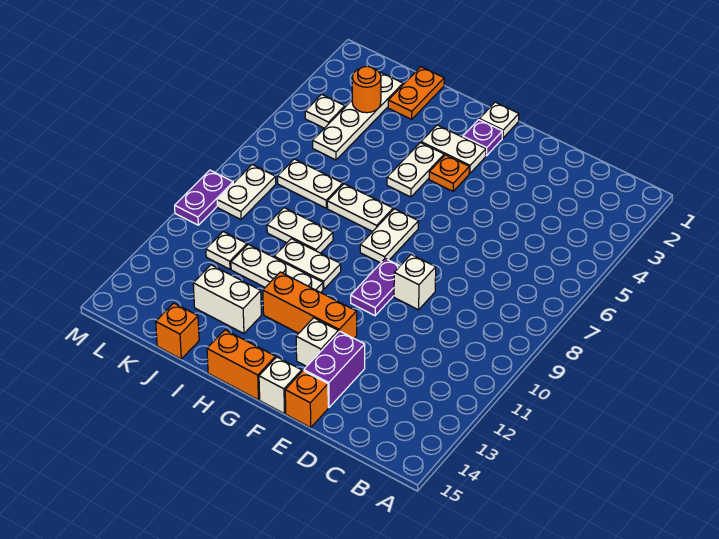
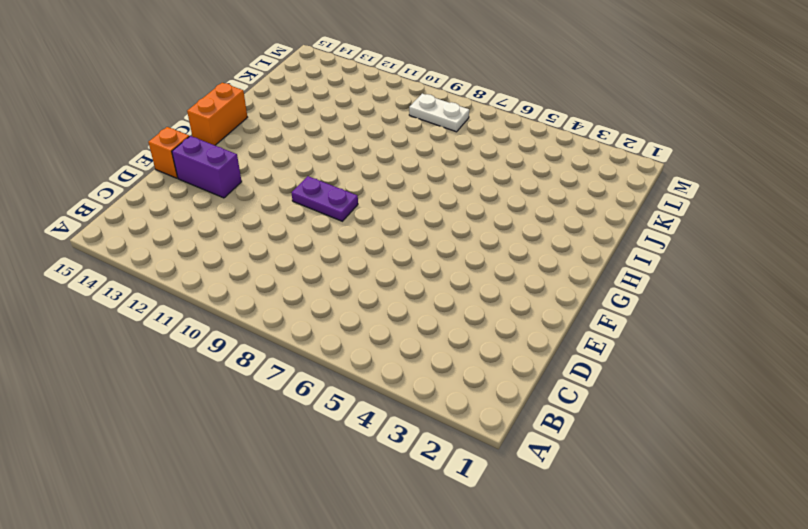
none -> white 1x1 brick [394,255,436,310]
none -> orange 1x3 brick [263,272,357,338]
none -> white 1x1 brick [296,318,338,366]

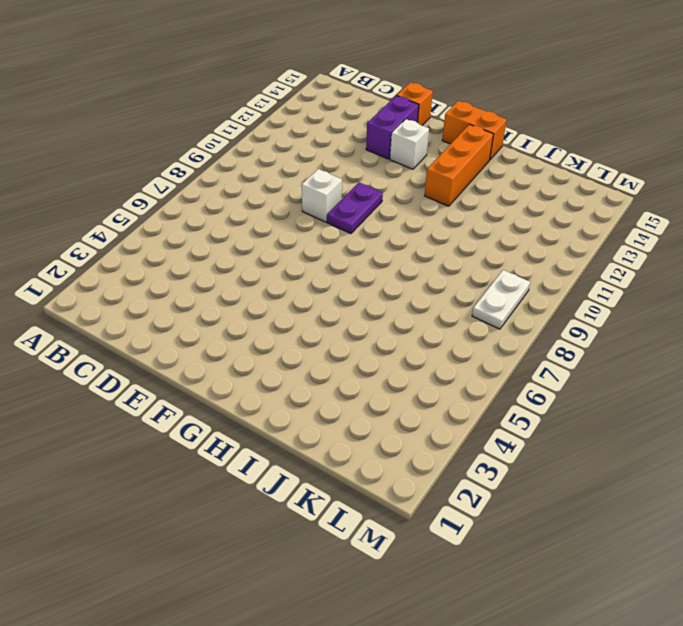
orange 1x3 brick [425,124,494,206] -> orange 1x3 brick turned to [263,272,357,338]
none -> white 1x1 brick [259,357,302,414]
none -> white 1x1 plate [479,102,519,138]
none -> purple 1x1 plate [463,120,503,156]

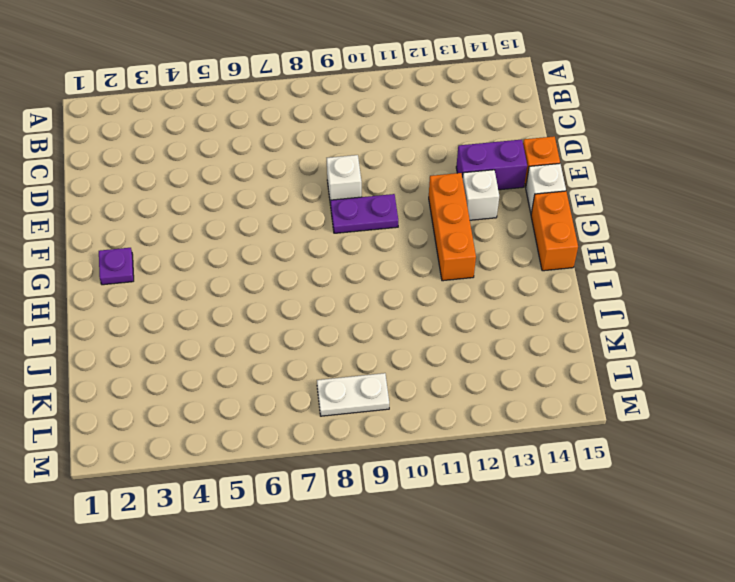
none -> white 1x1 plate [479,102,519,138]
none -> white 1x2 plate [421,125,486,174]
none -> orange 1x1 plate [429,155,469,191]

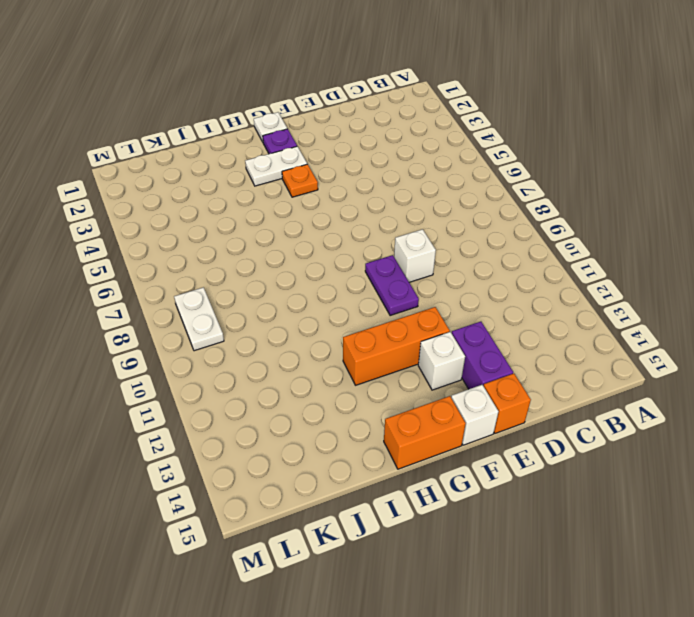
none -> white 1x2 plate [360,209,419,263]
none -> white 1x2 plate [387,143,444,197]
none -> white 1x2 plate [327,184,393,232]

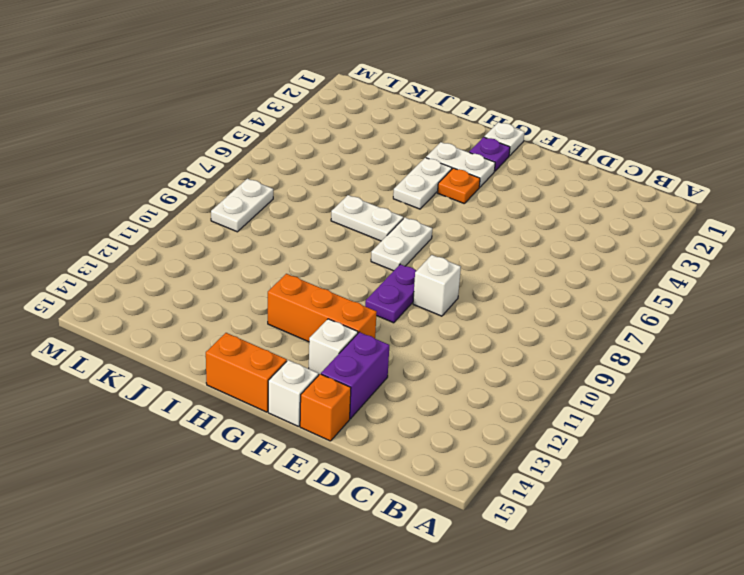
none -> white 1x2 plate [274,239,341,289]
none -> white 1x3 plate [231,244,323,293]
none -> white 1x2 plate [267,208,333,253]

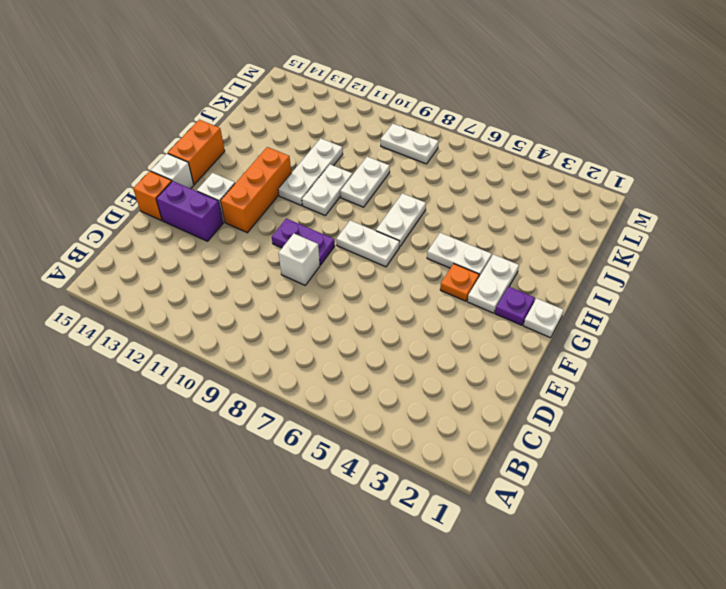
none -> white 1x2 brick [193,265,261,333]
none -> orange 1x2 plate [388,67,444,119]
none -> white 1x2 plate [278,159,343,208]

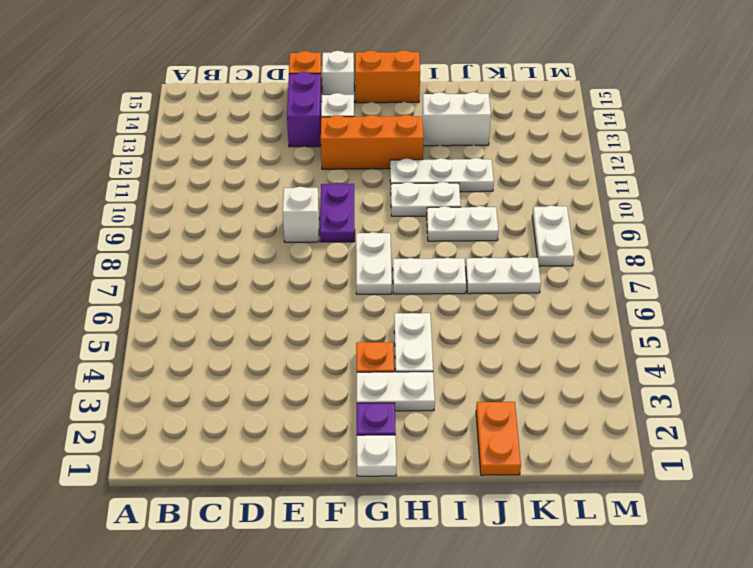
none -> orange 1x1 brick [156,303,199,359]
none -> white 1x4 plate [313,72,403,160]
none -> white 1x1 plate [206,232,247,269]

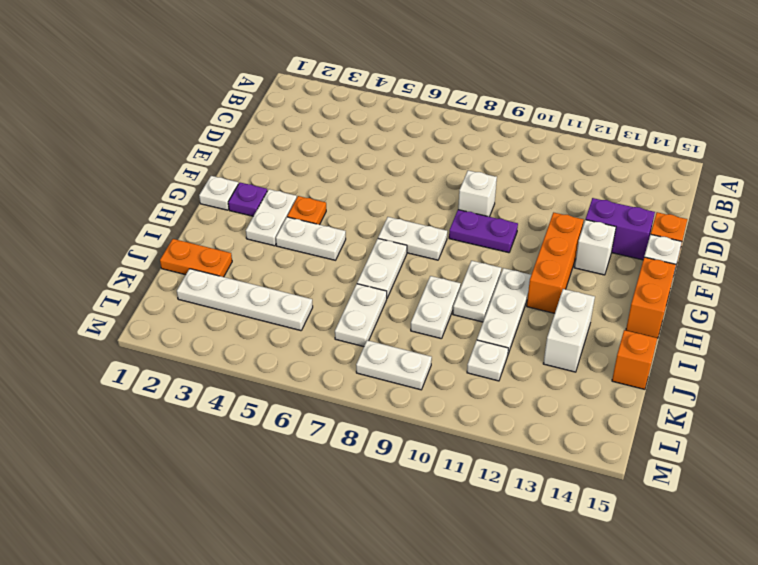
none -> white 1x1 plate [305,94,345,128]
none -> purple 1x2 plate [175,170,233,225]
none -> orange 1x1 round brick [352,66,381,113]

